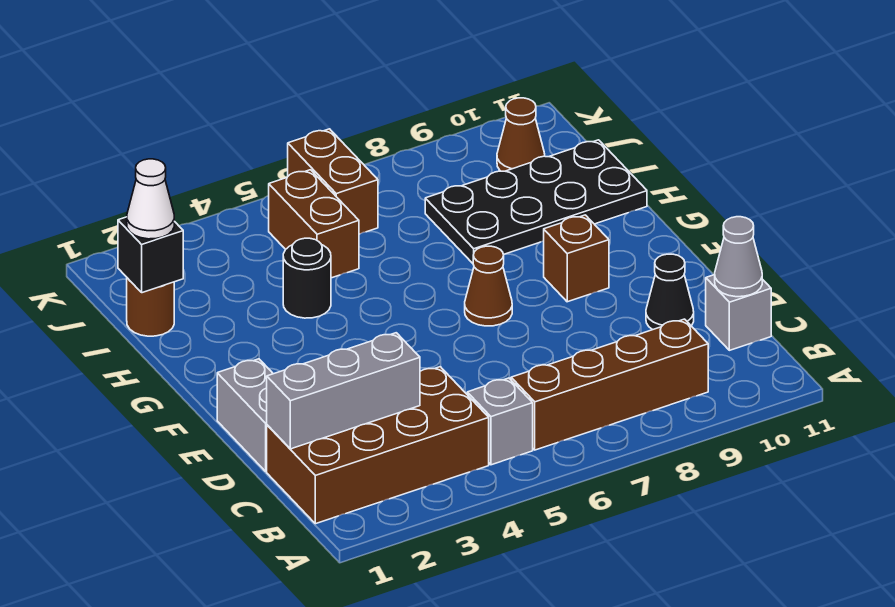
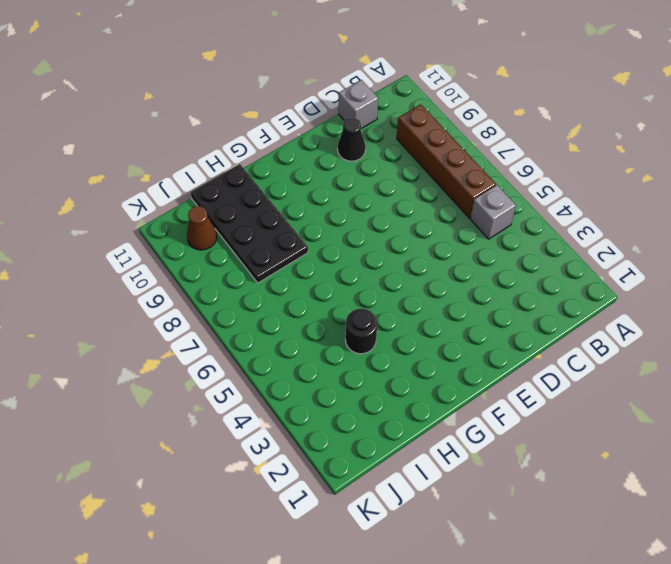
none -> brown 2x4 brick [267,367,489,524]
none -> grey 1x2 brick [217,359,273,471]
none -> brown 1x1 cone [465,246,512,326]

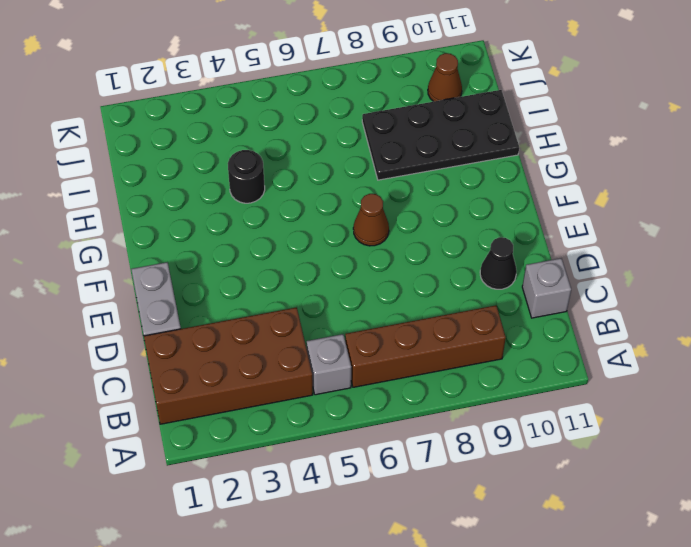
none -> brown 1x1 brick [544,215,609,302]
none -> brown 1x1 round brick [127,278,174,336]
none -> brown 1x2 brick [269,170,359,278]

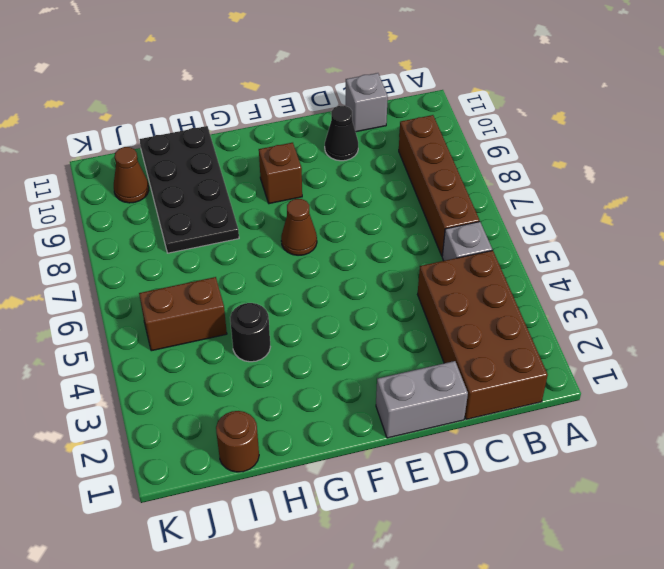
none -> brown 1x2 brick [288,129,378,234]
none -> grey 1x3 brick [267,333,420,449]
none -> grey 1x1 cone [715,217,762,297]

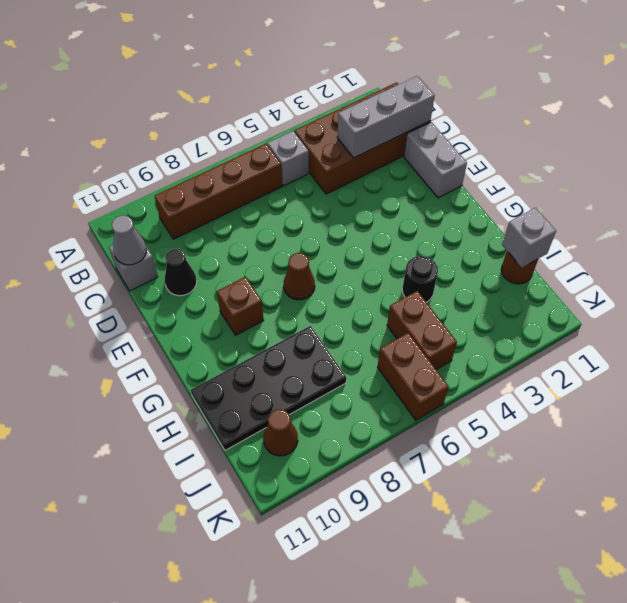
grey 1x1 brick [502,208,556,268] -> black 1x1 brick [118,217,183,293]
none -> white 1x1 cone [127,159,174,239]

